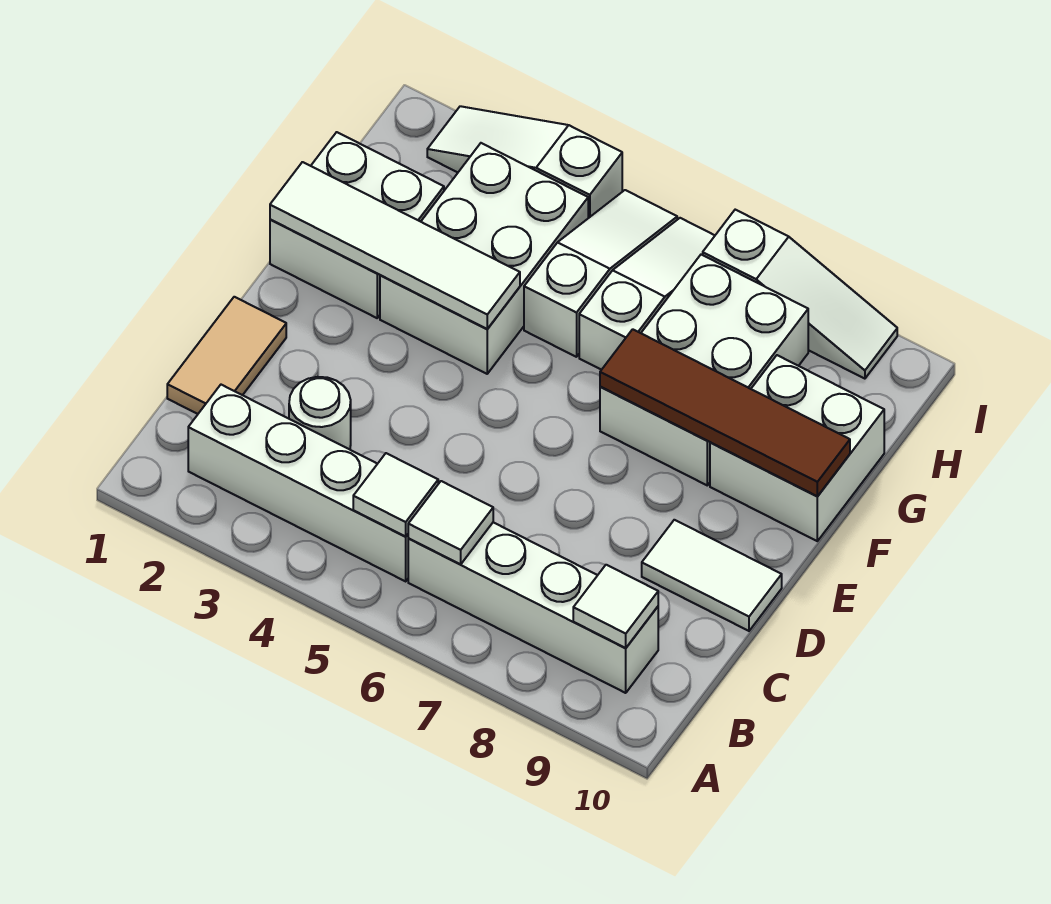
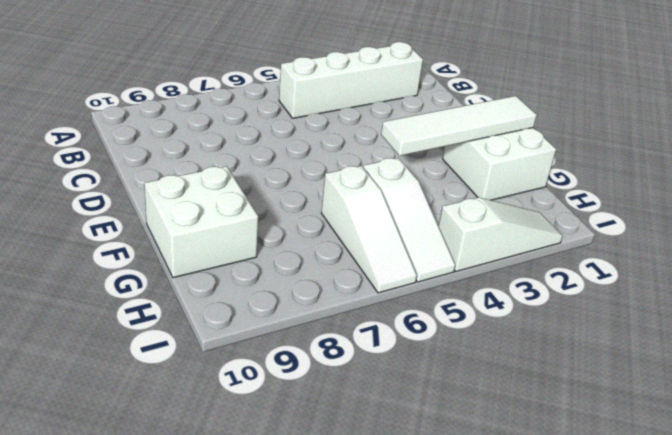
none -> white 1x4 brick [408,522,658,693]
none -> tan 1x2 tile [167,297,286,414]
none -> white 1x1 round brick [289,377,351,449]

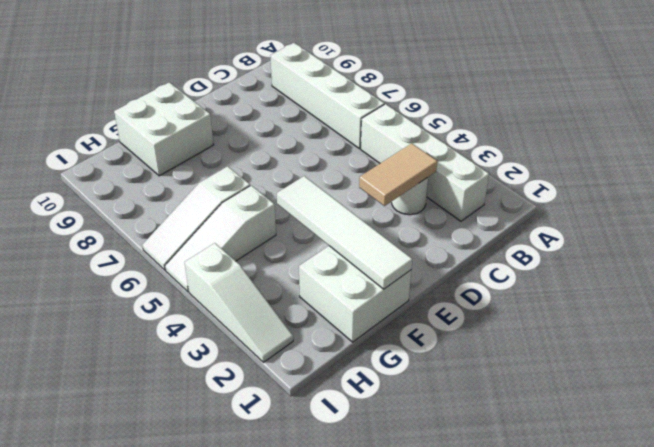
tan 1x2 tile [359,143,437,206] -> tan 1x2 tile moved to [167,297,286,414]
none -> white 1x2 tile [642,520,782,631]
none -> white 2x3 brick [380,143,588,374]
none -> white 2x3 brick [600,255,808,485]

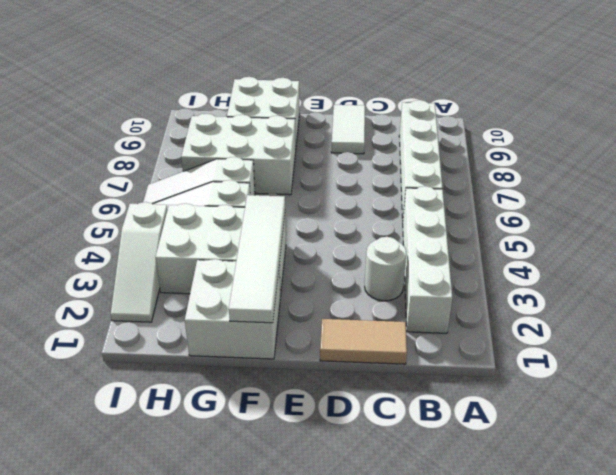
none -> white 1x3 slope [703,210,897,379]
none -> white 1x1 tile [353,453,438,536]
none -> white 1x1 tile [408,481,493,565]

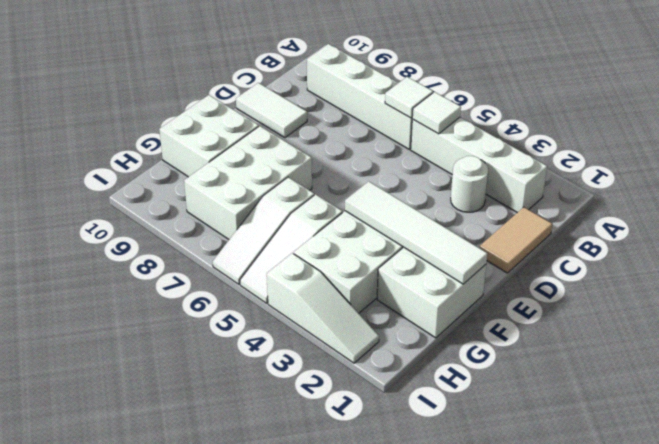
none -> white 1x3 slope [703,210,897,379]
none -> white 1x1 tile [573,565,658,648]
none -> brown 1x4 tile [600,329,850,496]

